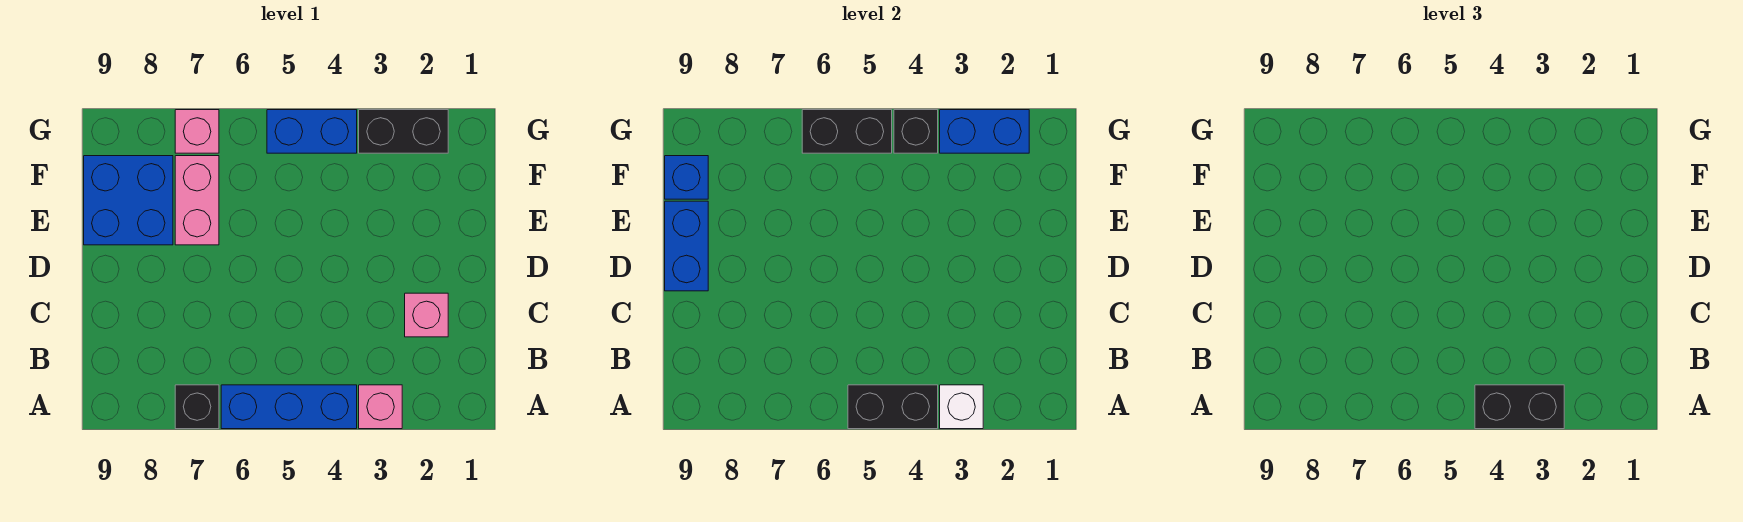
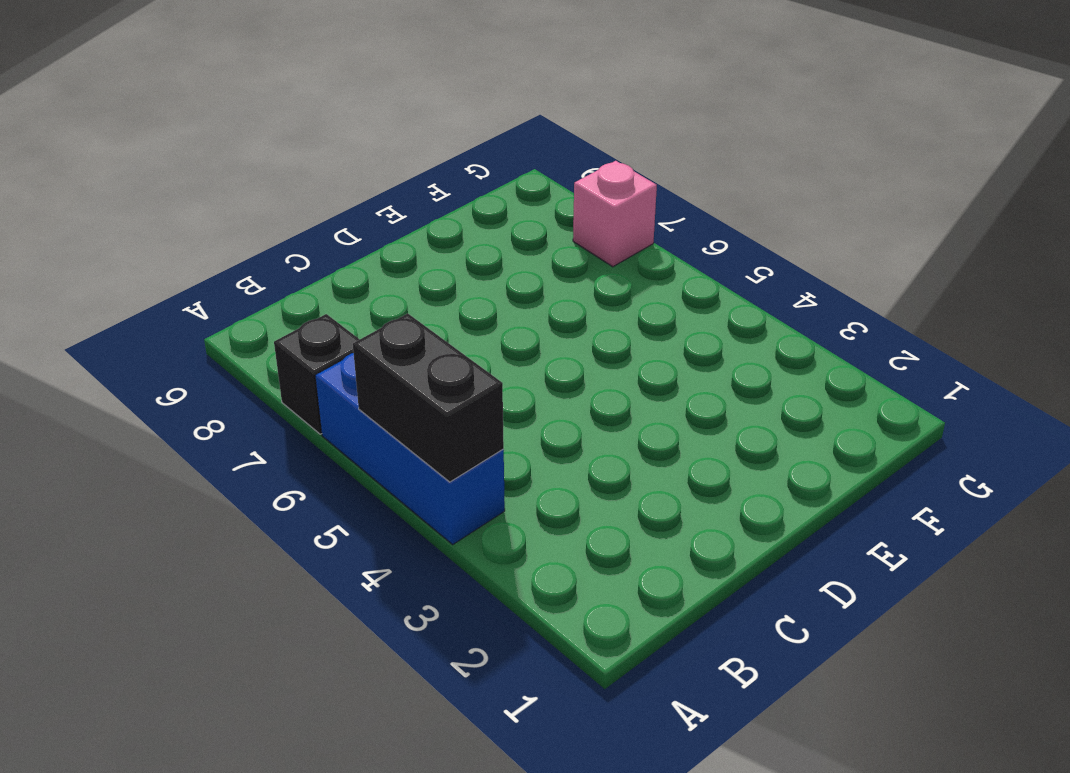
none -> pink 1x1 brick [359,385,402,429]
none -> pink 1x1 brick [405,293,448,337]
none -> pink 1x2 brick [175,156,219,245]

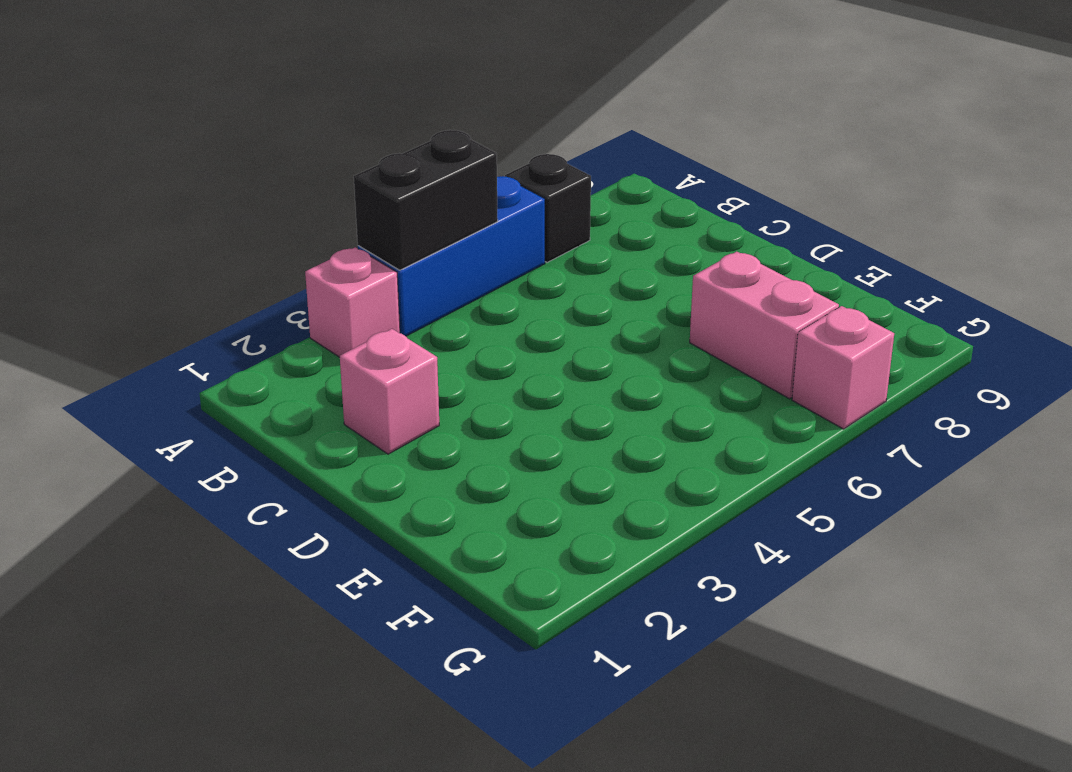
none -> blue 2x2 brick [84,156,173,245]
none -> black 1x2 brick [359,110,448,153]
none -> blue 1x2 brick [267,110,357,153]

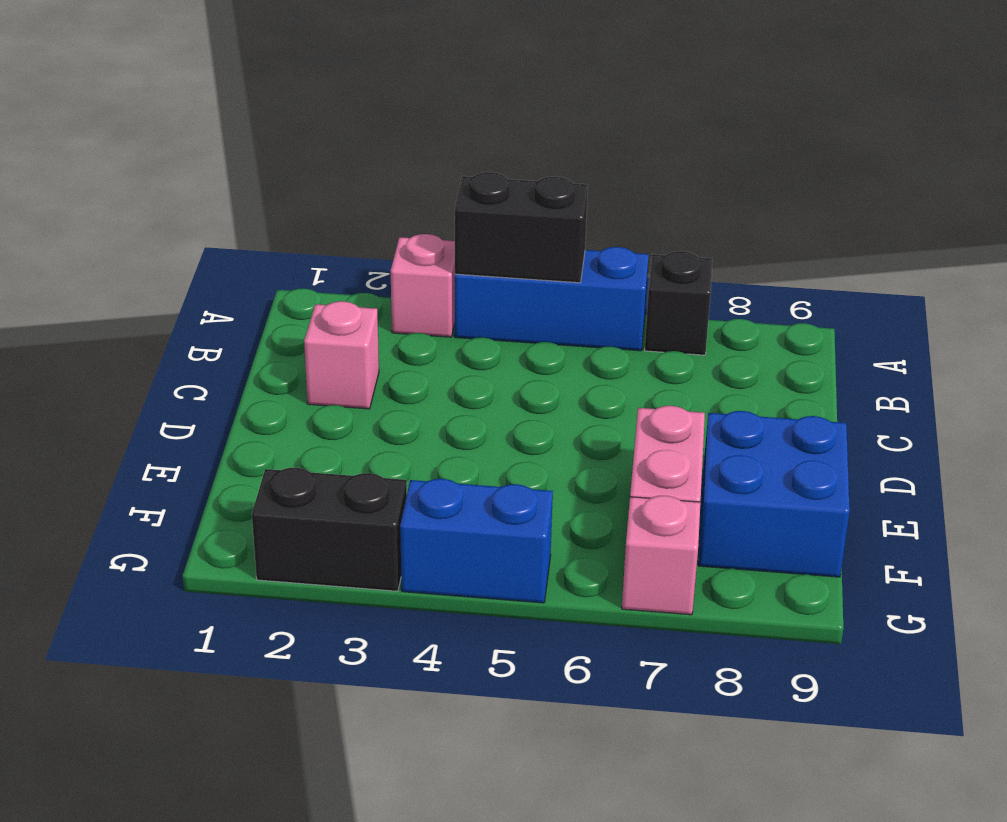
none -> white 1x1 brick [940,385,983,429]
none -> blue 1x2 brick [665,201,708,291]
none -> blue 1x1 brick [665,156,708,199]

